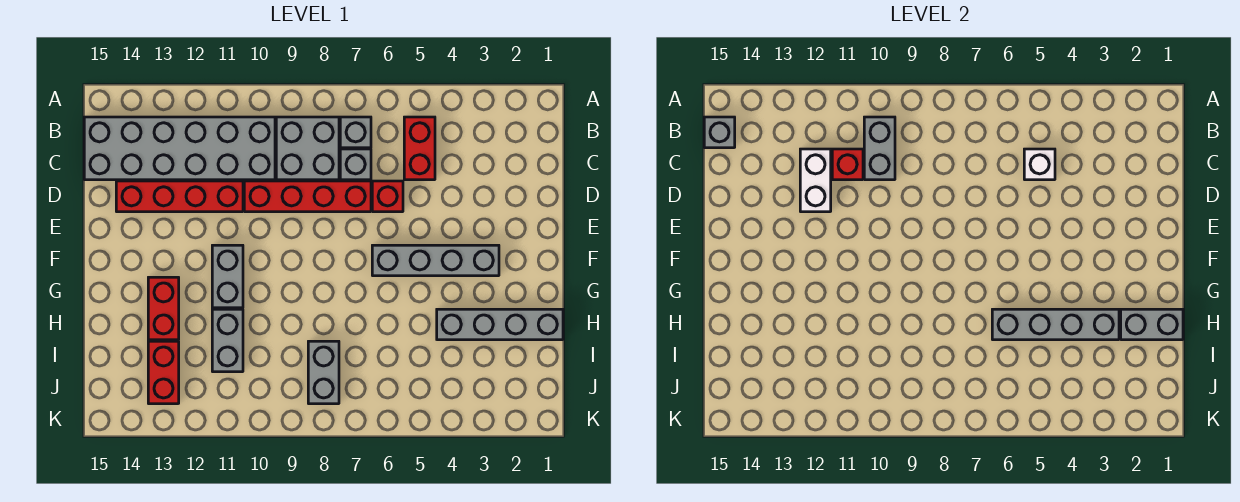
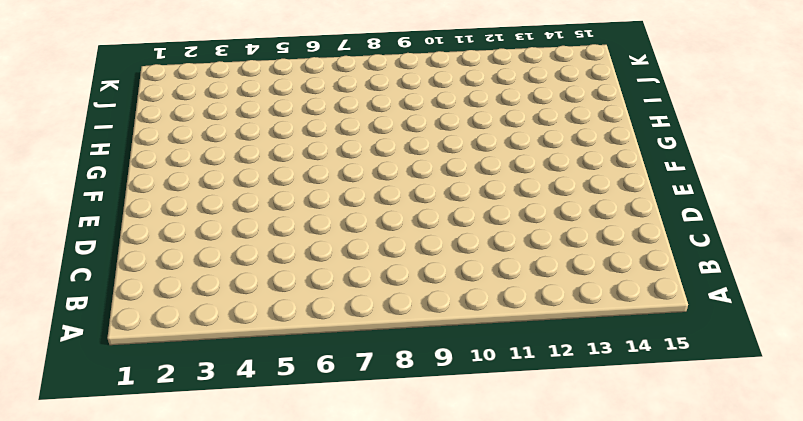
none -> red 1x2 brick [404,117,435,180]
none -> grey 1x1 brick [340,117,371,148]
none -> grey 2x2 brick [276,117,339,180]

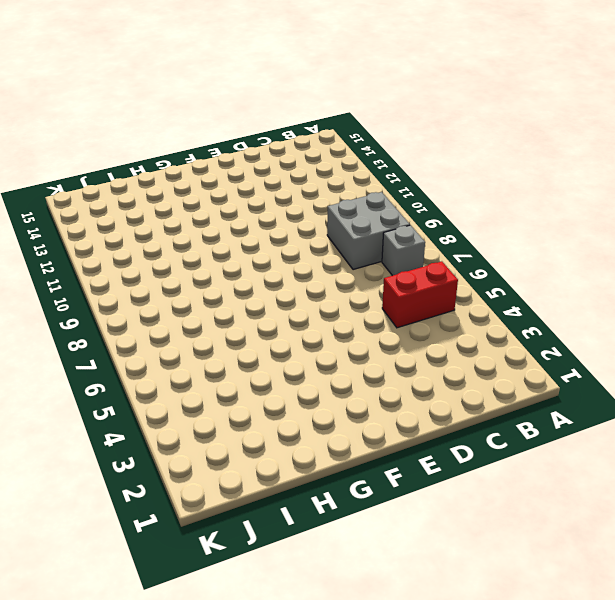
none -> grey 2x6 brick [84,117,275,180]
none -> grey 1x1 brick [340,149,371,180]
none -> red 1x1 brick [372,181,403,212]

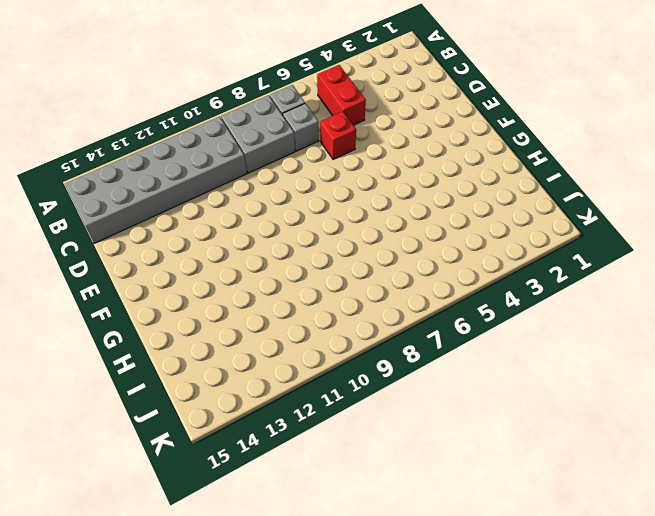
none -> red 1x4 brick [244,181,371,212]
none -> red 1x4 brick [116,181,243,212]
none -> grey 1x4 brick [372,245,499,276]

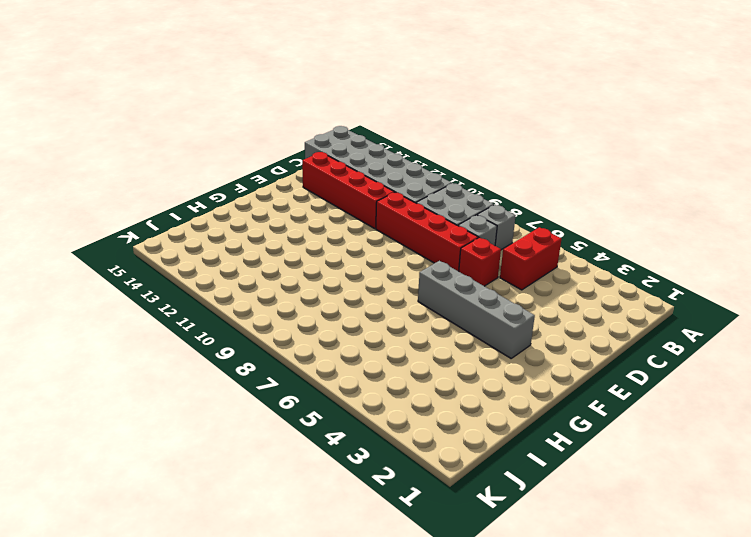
none -> grey 1x2 brick [212,245,243,308]
none -> red 1x2 brick [148,277,179,340]
none -> grey 1x4 brick [437,309,563,340]

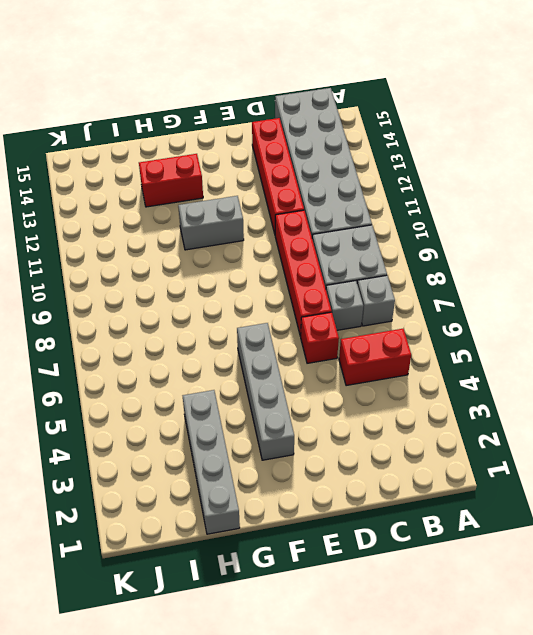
none -> grey 1x2 brick [212,309,243,372]
none -> grey 1x2 brick [308,341,339,404]
none -> red 1x2 brick [148,341,179,404]

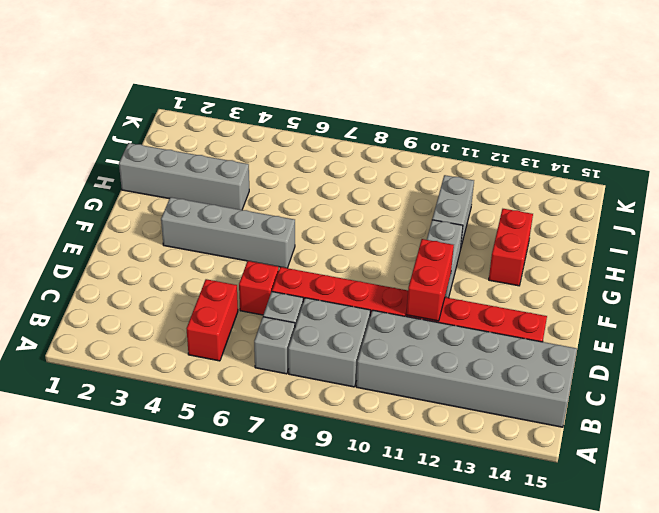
red 1x2 brick [406,239,454,321] -> red 1x2 brick moved to [148,341,179,404]
none -> grey 1x2 brick [308,341,339,404]
none -> grey 1x2 brick [864,117,895,180]
none -> grey 1x1 brick [704,117,735,148]

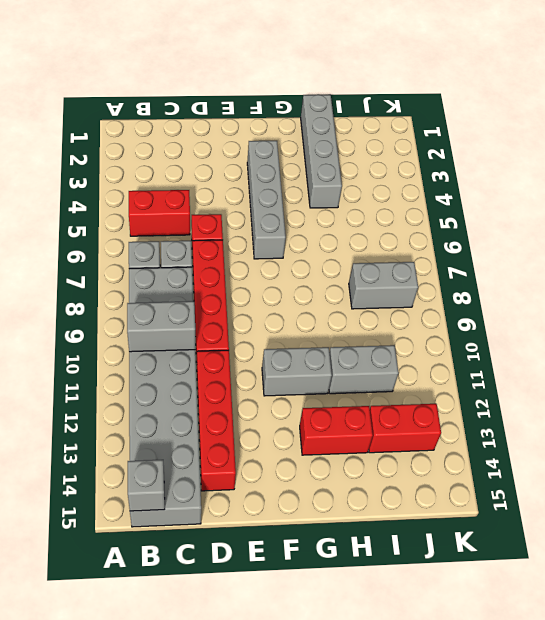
none -> white 1x1 brick [1024,149,1055,180]
none -> red 1x1 brick [832,149,863,180]
none -> white 1x2 brick [800,149,831,212]

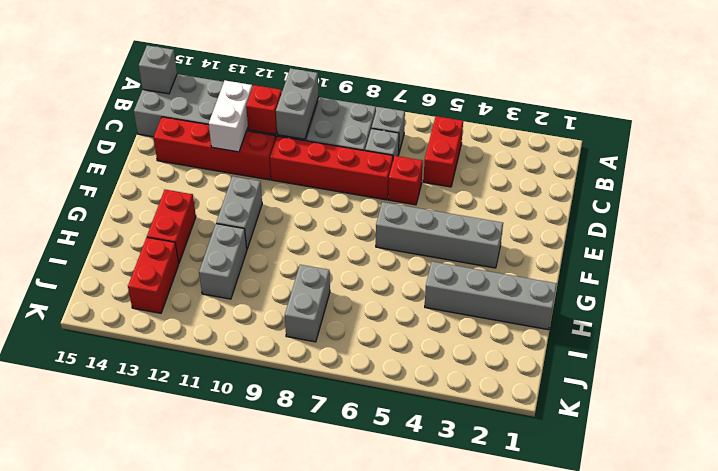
none -> white 1x1 brick [1024,149,1055,180]
none -> grey 1x2 brick [1121,309,1183,340]
none -> grey 1x4 brick [992,309,1119,340]

